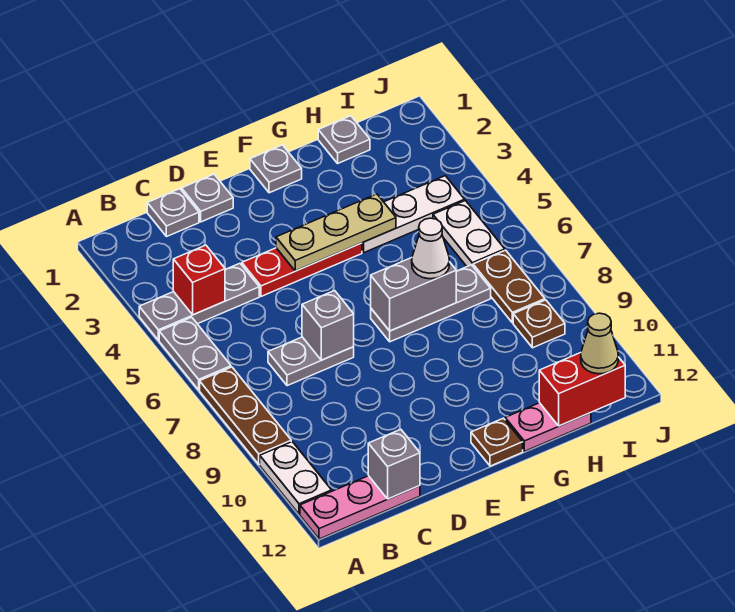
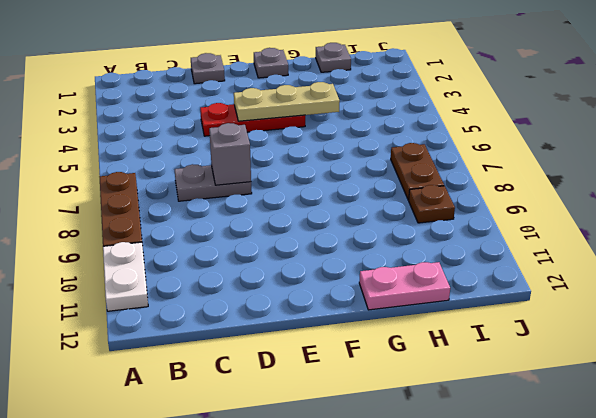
none -> grey 1x3 plate [139,263,259,340]
none -> grey 1x2 plate [159,317,231,390]
none -> pink 1x3 plate [300,476,420,539]

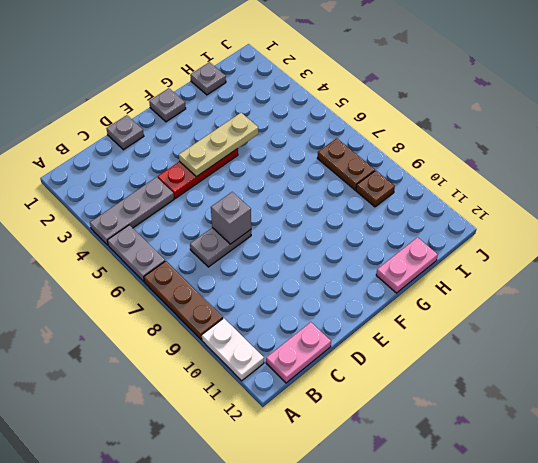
pink 1x2 plate [266,322,331,383] -> pink 1x3 plate [300,476,420,539]
none -> grey 1x1 plate [147,189,199,237]
none -> grey 1x3 plate [371,265,491,342]
none -> brown 1x1 plate [471,418,523,466]

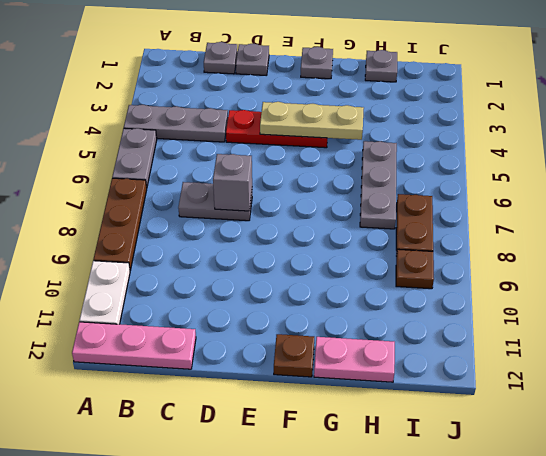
grey 1x3 plate [360,141,397,229] -> grey 1x3 plate turned to [371,265,491,342]
none -> white 1x3 plate [362,176,465,253]
none -> white 1x2 plate [433,201,505,266]
none -> red 1x1 brick [173,245,225,315]

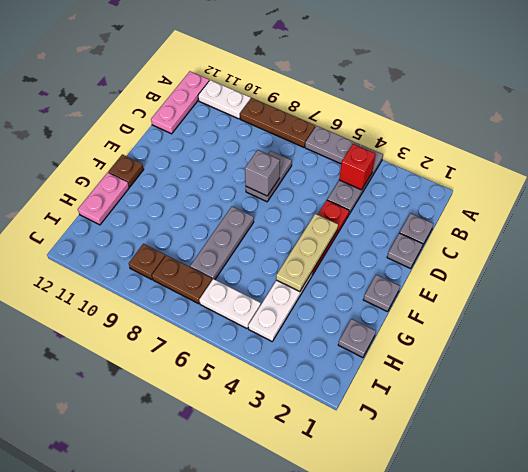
none -> grey 1x1 brick [368,429,420,499]
none -> grey 1x2 brick [371,258,456,331]
none -> red 1x2 brick [539,353,625,426]

